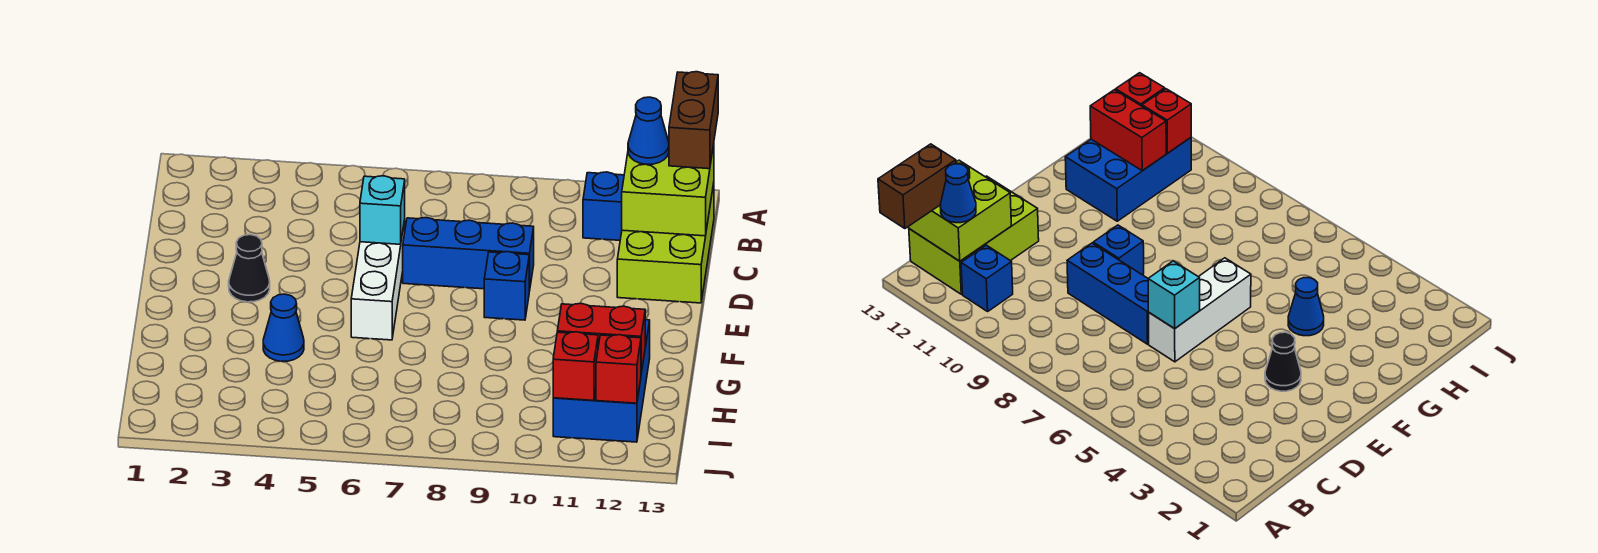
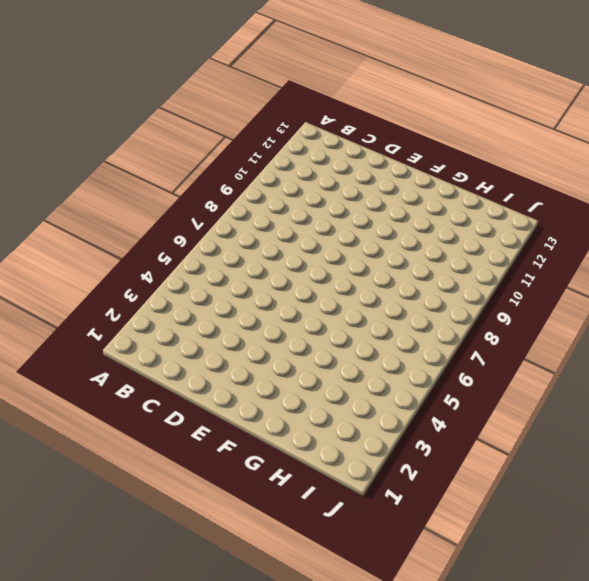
none -> blue 1x1 brick [583,172,624,240]
none -> lime 2x3 brick [617,183,714,303]
none -> white 1x3 brick [351,220,405,340]

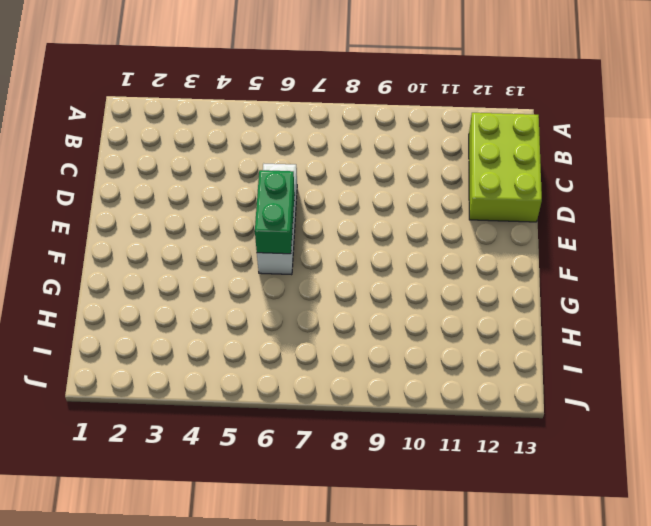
green 1x2 brick [255,170,295,254] -> none
none -> blue 1x1 brick [583,172,624,240]
none -> blue 1x3 brick [403,218,534,291]
none -> black 1x1 cone [229,235,270,302]

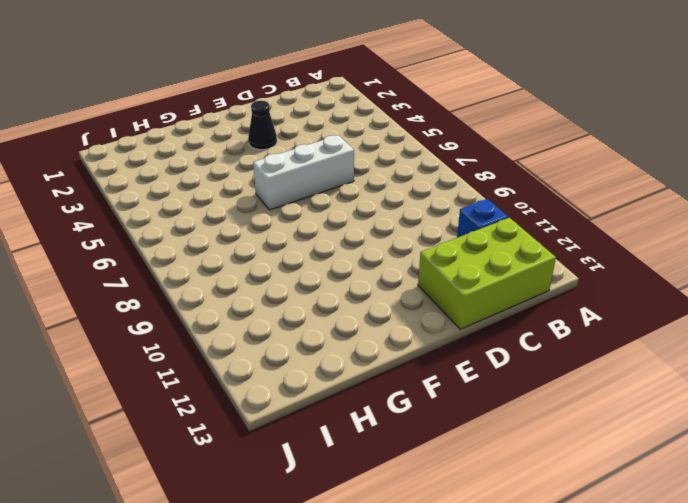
none -> blue 1x3 brick [403,218,534,291]
none -> blue 1x1 brick [484,252,529,320]
none -> blue 1x1 cone [263,294,304,361]

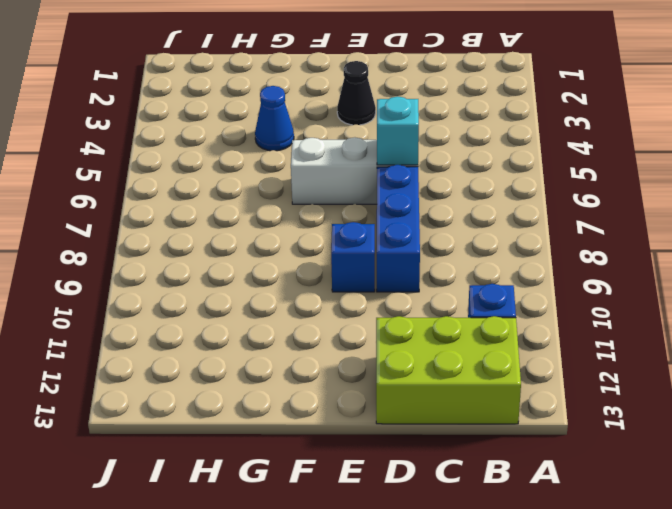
none -> blue 2x3 brick [553,320,650,442]
none -> lime 2x2 brick [622,139,714,236]
none -> red 1x2 brick [557,304,645,373]

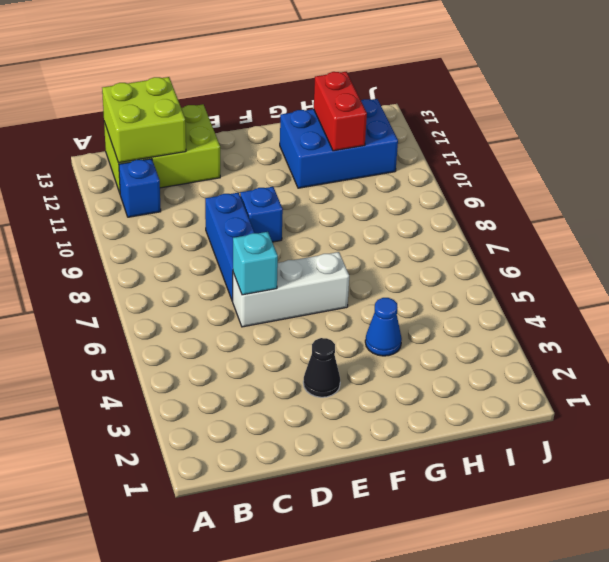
none -> red 1x1 brick [553,332,598,400]
none -> red 1x1 brick [596,335,641,403]
none -> brown 1x2 brick [669,72,718,169]

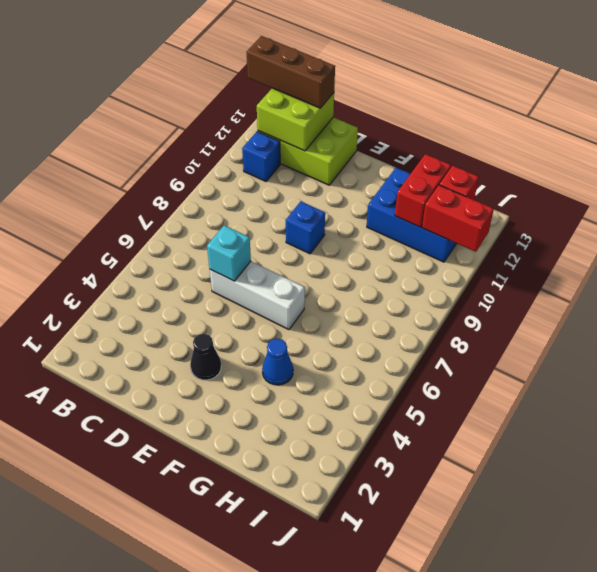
brown 1x3 brick [247,36,335,108] -> brown 1x2 brick [669,72,718,169]
red 1x2 brick [422,185,494,252] -> red 1x1 brick [553,332,598,400]
none -> blue 1x3 brick [403,218,534,291]
none -> blue 1x1 cone [628,97,669,164]

